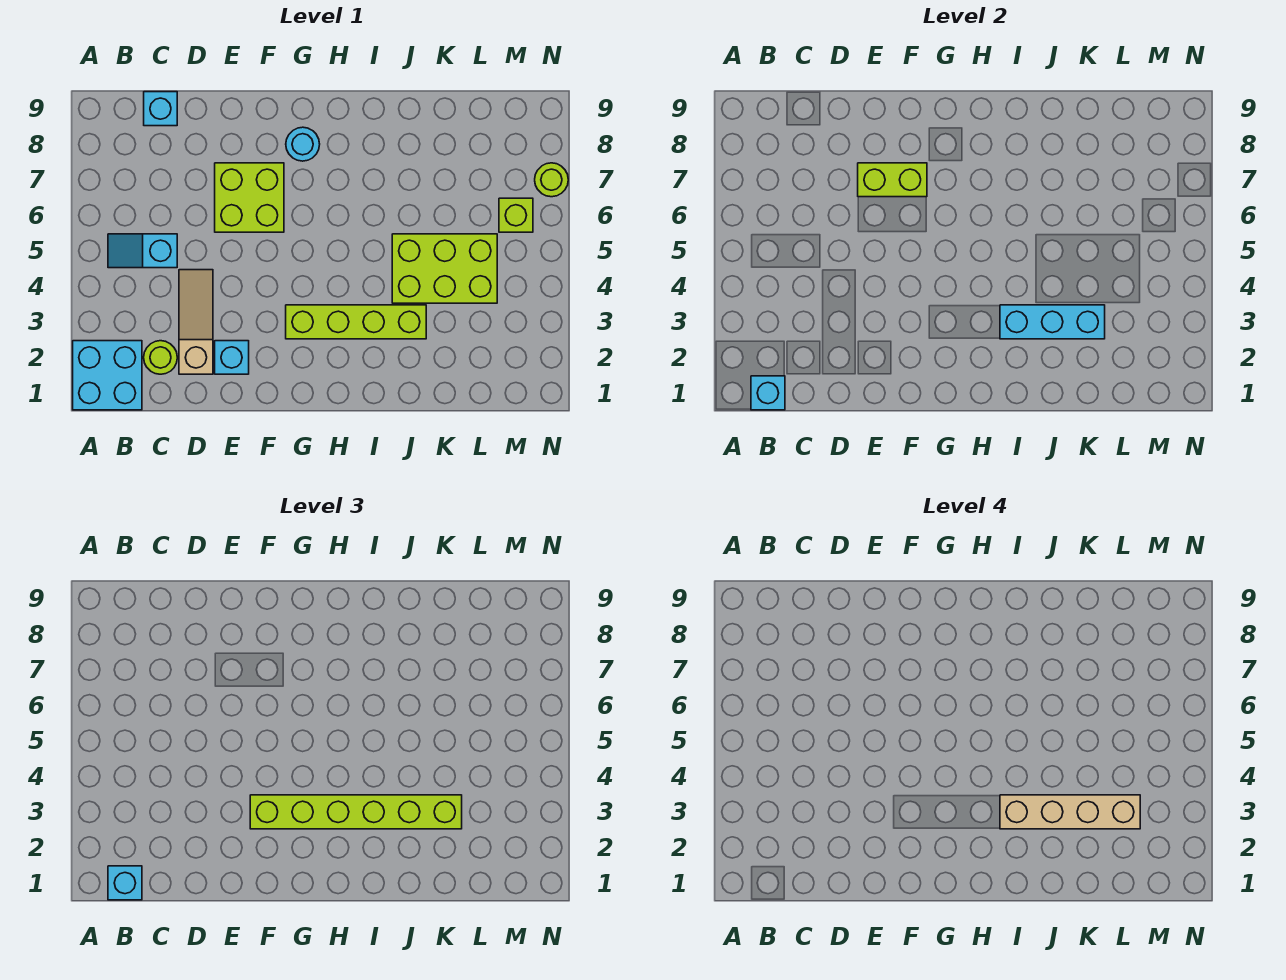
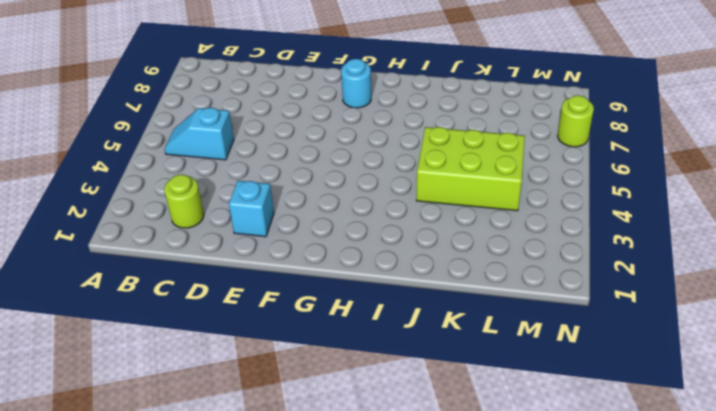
none -> cyan 2x2 brick [73,341,142,410]
none -> cyan 1x1 brick [144,92,177,126]
none -> tan 1x3 slope [179,270,213,374]

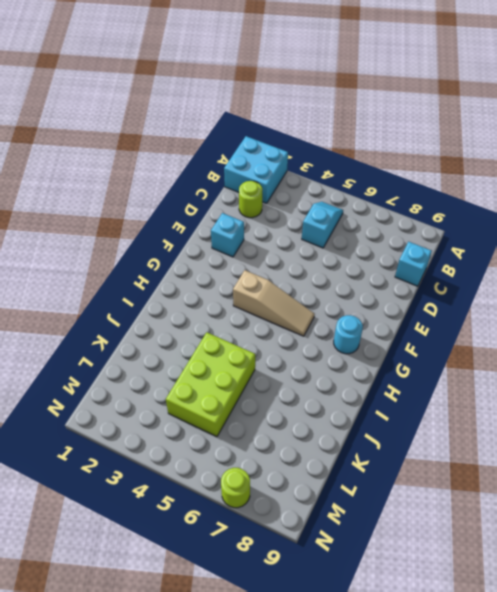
tan 1x3 slope [233,270,315,336] -> tan 1x3 slope moved to [179,270,213,374]
none -> lime 2x2 brick [215,163,284,232]
none -> lime 1x4 brick [286,305,426,339]
none -> lime 1x1 brick [499,198,533,232]

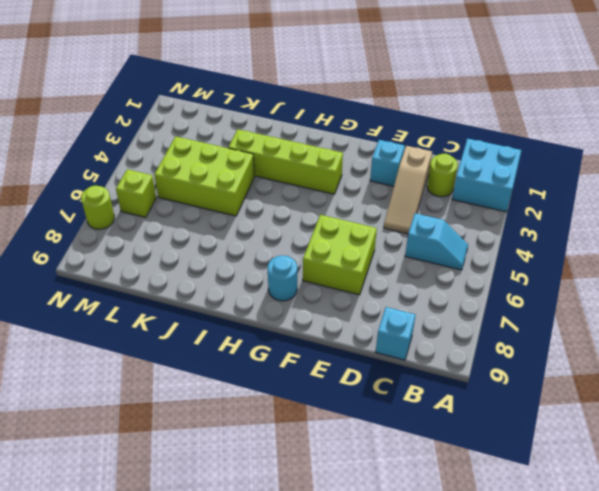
none -> cyan 1x1 brick [751,376,785,410]
none -> lime 1x2 brick [858,163,927,197]
none -> cyan 1x3 brick [1000,305,1105,339]

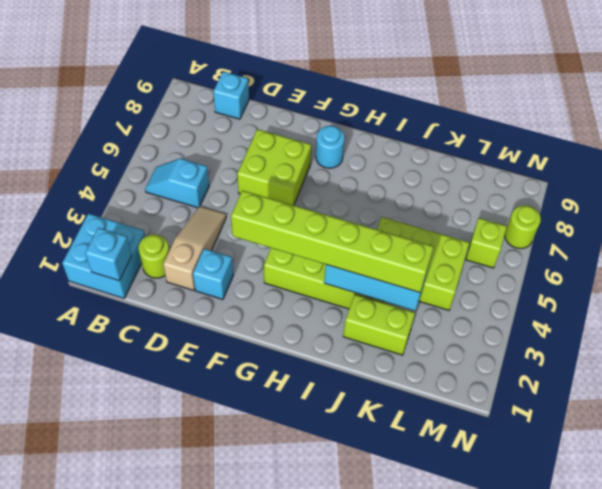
lime 1x2 brick [343,294,415,355] -> lime 1x2 brick moved to [858,163,927,197]
none -> cyan 1x1 brick [108,866,142,900]
none -> tan 1x4 brick [1000,795,1140,829]

